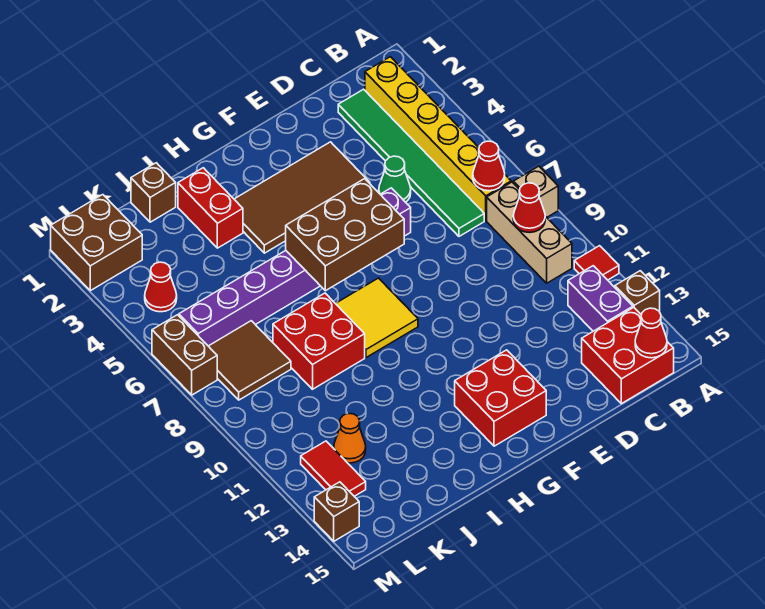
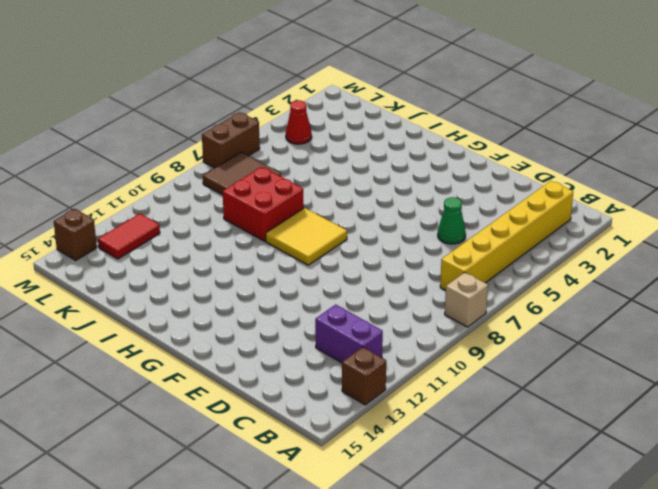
purple 1x2 brick [315,305,383,363] -> purple 1x2 brick turned to [568,266,633,331]
none -> red 1x1 tile [574,246,619,280]
none -> tan 1x3 brick [487,182,572,283]
none -> red 2x2 brick [582,308,674,404]

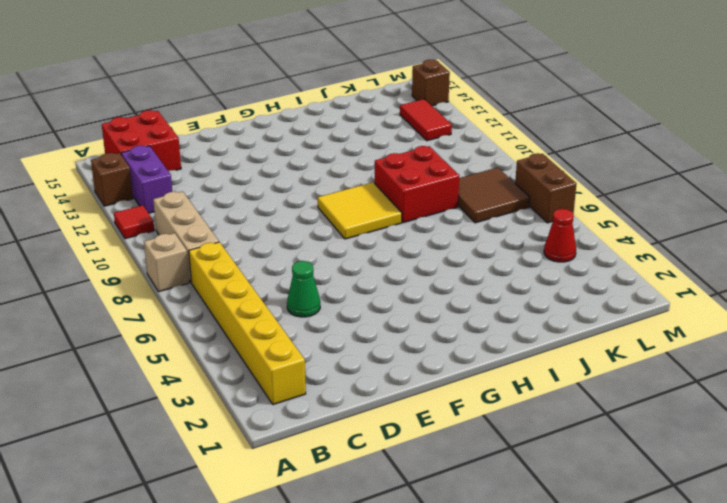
none -> green 1x6 tile [338,89,484,236]
none -> brown 2x4 tile [234,142,370,253]
none -> purple 1x8 brick [179,188,411,346]

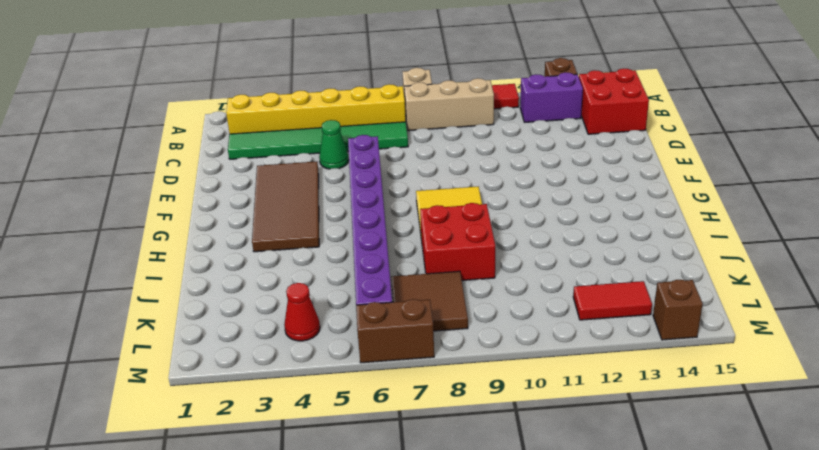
none -> red 2x2 brick [455,350,546,446]
none -> red 1x2 brick [178,168,243,248]
none -> brown 1x1 brick [131,163,176,222]

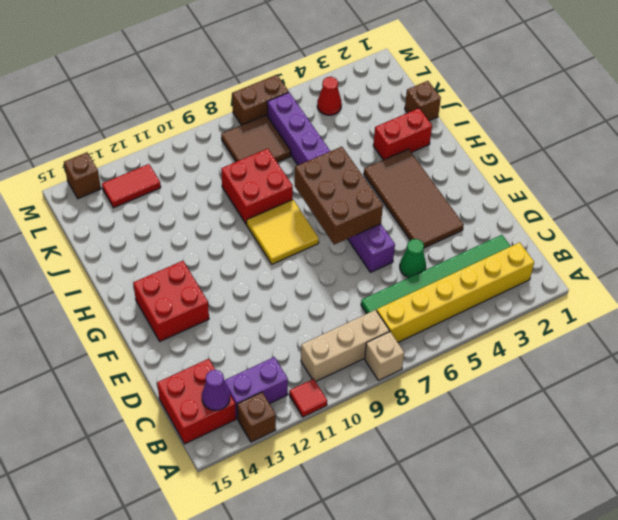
purple 1x1 cone [202,370,230,410] -> none
none -> orange 1x1 cone [334,414,366,463]
none -> brown 2x2 brick [51,195,142,291]
none -> red 1x1 cone [473,141,505,191]

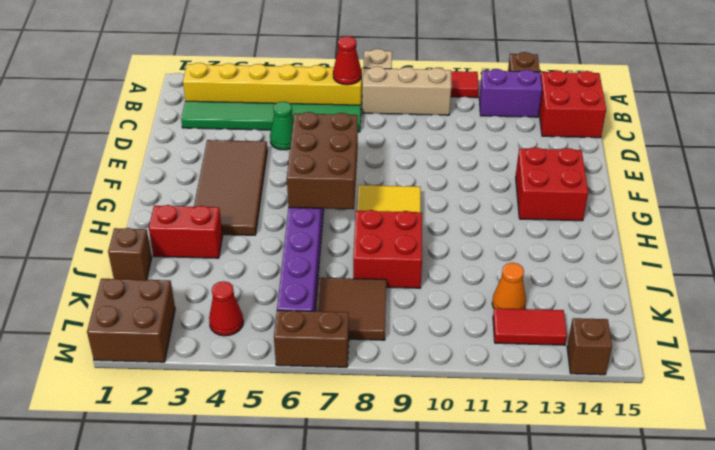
none -> red 1x1 cone [513,183,545,233]
none -> red 1x1 cone [635,308,667,358]

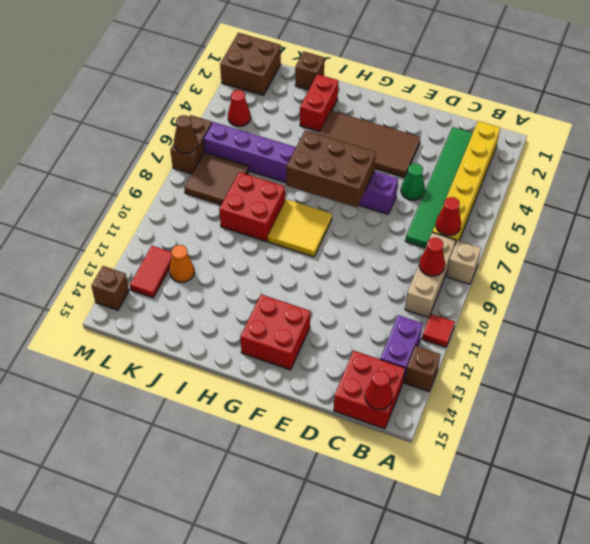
brown 1x1 cone [174,115,198,153] -> none

